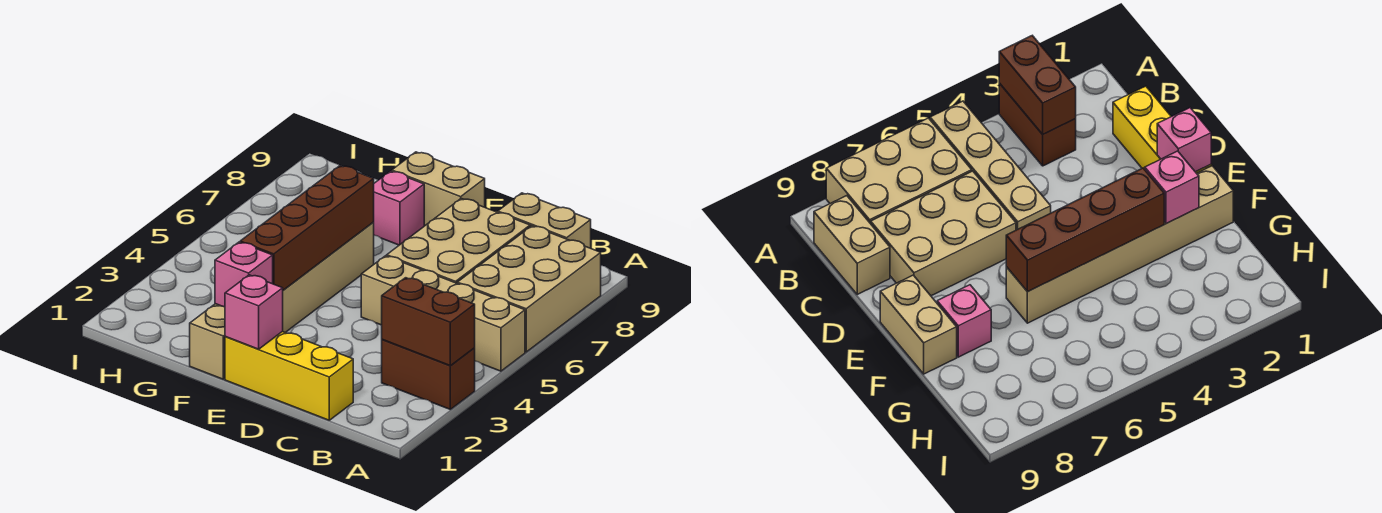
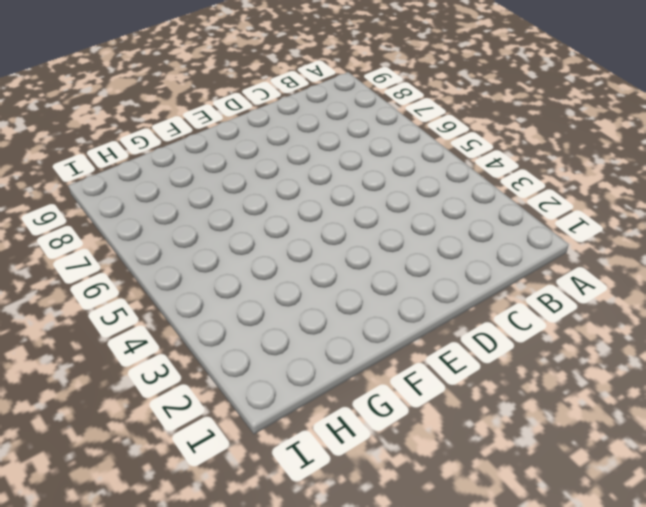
none -> brown 1x2 brick [382,340,475,409]
none -> tan 1x4 brick [361,256,525,371]
none -> tan 2x3 brick [457,226,601,352]

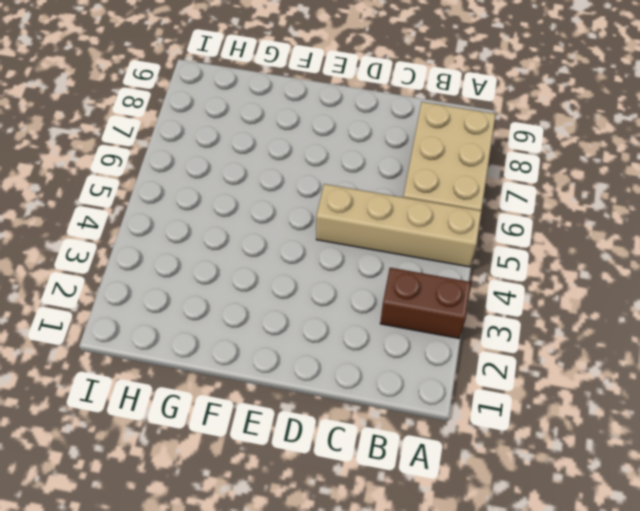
none -> tan 1x2 brick [498,193,591,248]
none -> yellow 1x3 brick [225,332,353,420]
none -> tan 2x3 brick [387,198,530,283]

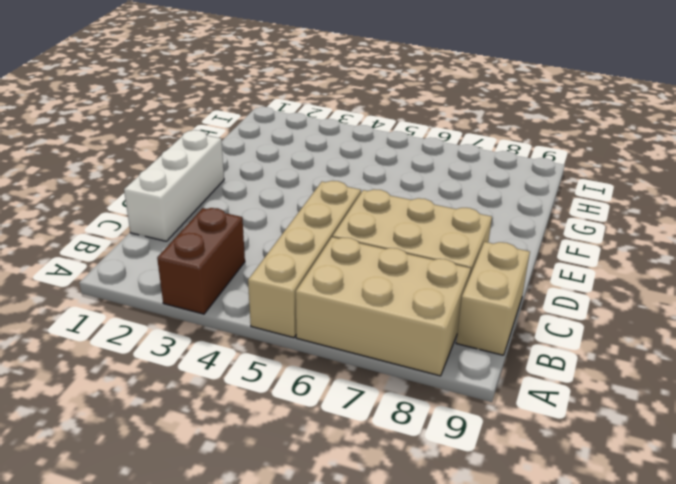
white 1x3 brick [124,130,224,241] -> yellow 1x3 brick [225,332,353,420]
none -> tan 1x2 brick [392,152,485,226]
none -> tan 1x6 brick [190,223,374,379]
none -> pink 1x1 brick [373,171,424,245]

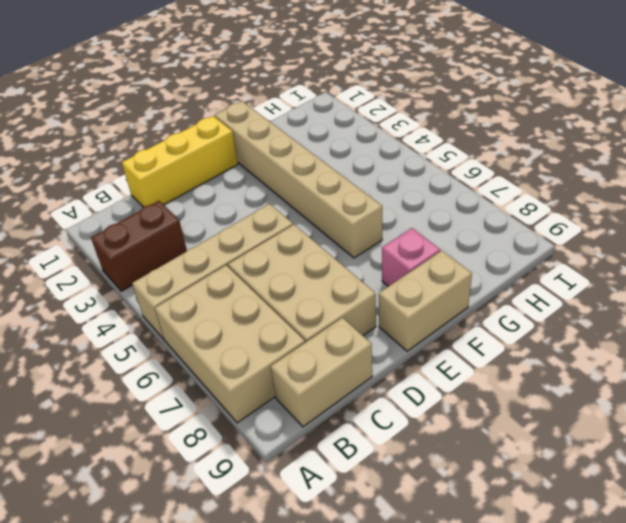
none -> brown 1x2 brick [382,278,475,366]
none -> pink 1x1 brick [225,275,283,349]
none -> pink 1x1 brick [215,242,273,307]

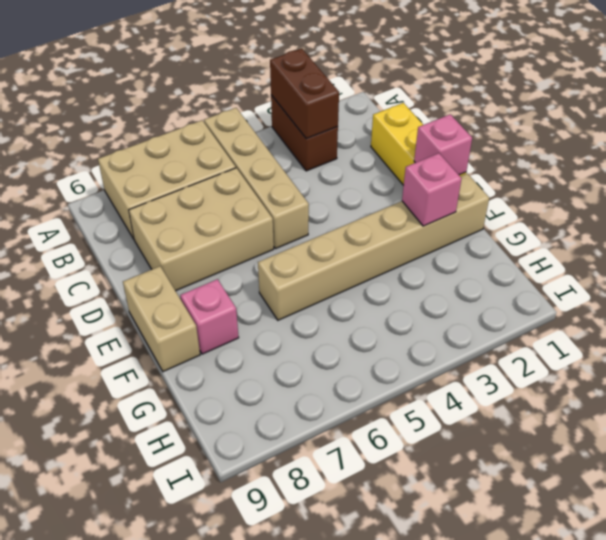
none -> tan 1x2 brick [498,193,591,248]
none -> brown 1x4 brick [240,165,374,290]

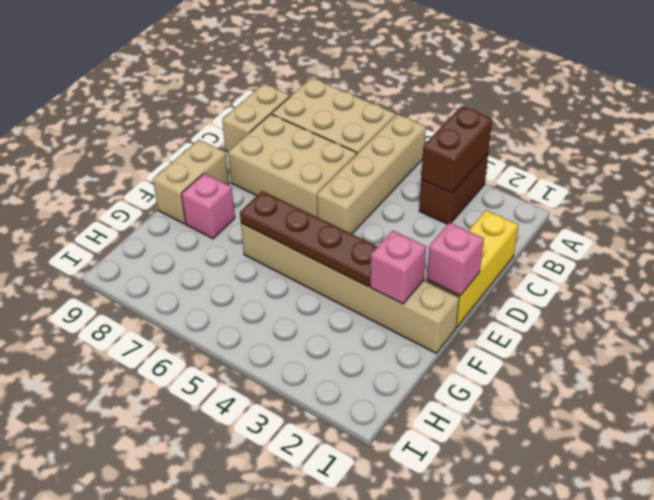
brown 1x4 plate [240,191,378,287] -> brown 1x4 brick [240,165,374,290]

